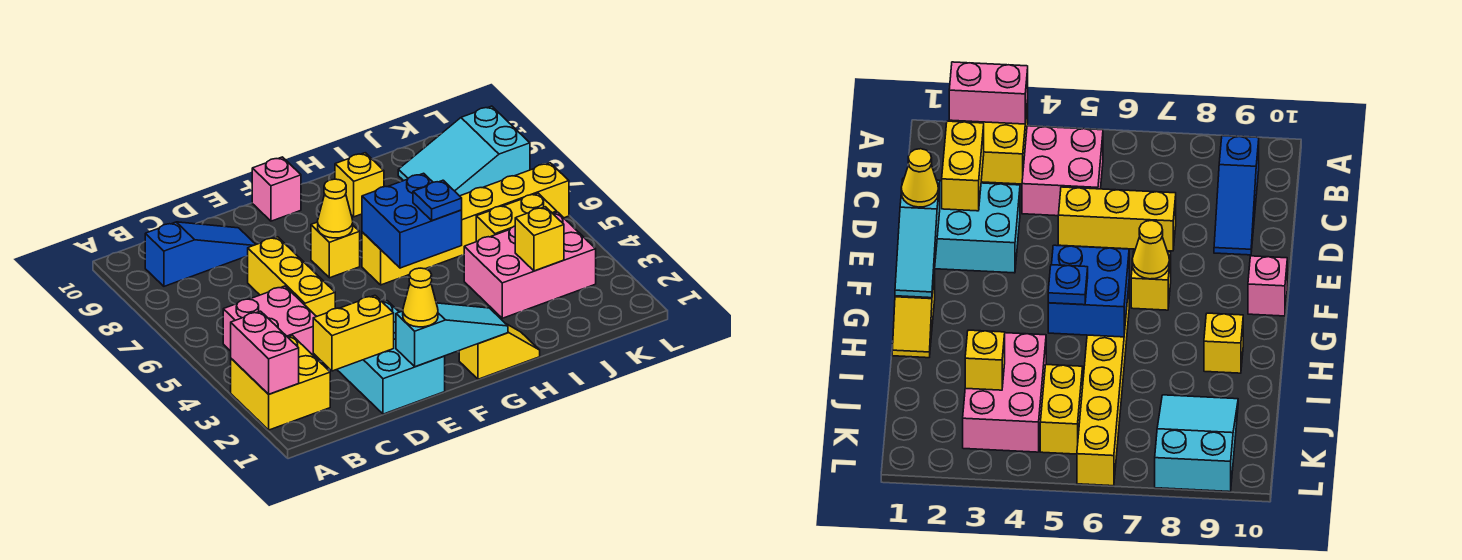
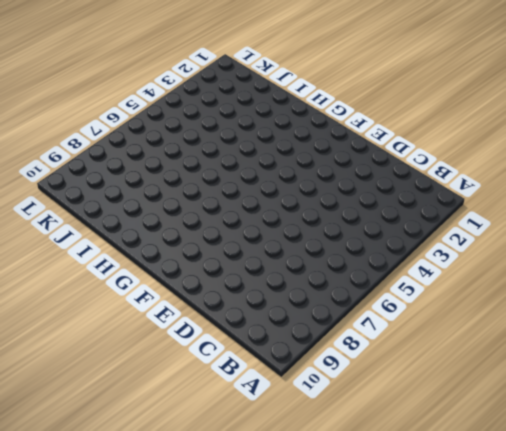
none -> yellow 2x2 brick [231,335,330,430]
none -> pink 2x2 brick [223,286,320,360]
none -> blue 1x3 slope [145,222,256,286]

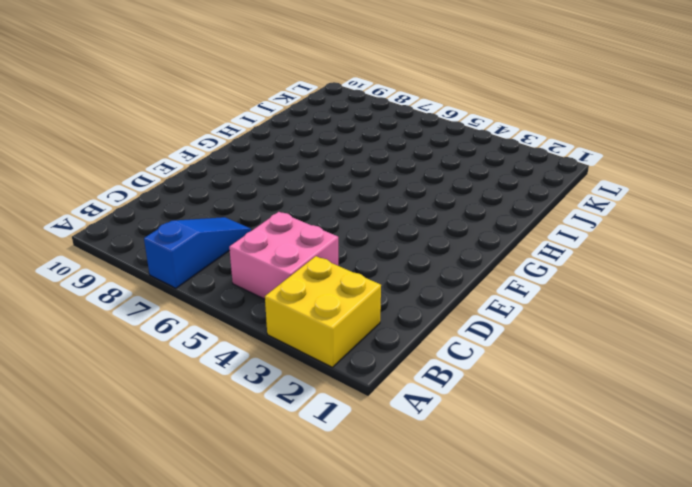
blue 1x3 slope [144,217,251,288] -> blue 1x3 slope moved to [145,222,256,286]
none -> cyan 2x3 brick [337,301,445,414]
none -> yellow 1x3 brick [248,237,335,316]
none -> yellow 1x1 brick [311,222,360,278]

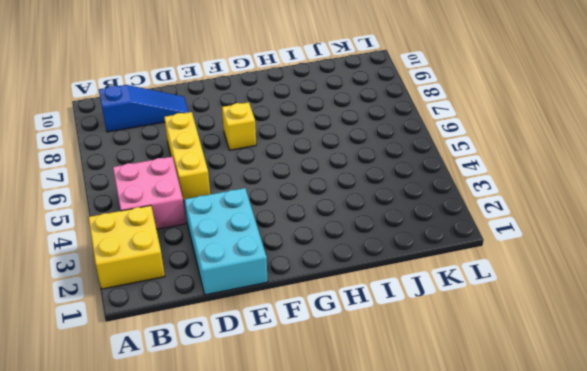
none -> pink 1x1 brick [252,157,301,221]
none -> yellow 1x2 slope [459,324,540,379]
none -> yellow 1x6 brick [362,163,569,285]

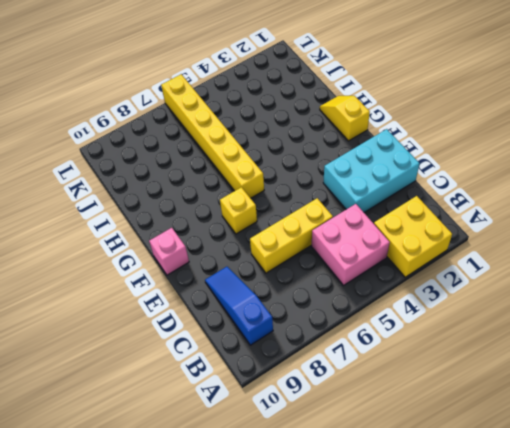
none -> yellow 1x1 brick [335,153,384,217]
none -> pink 2x3 brick [464,212,596,318]
none -> yellow 1x2 brick [476,193,557,242]

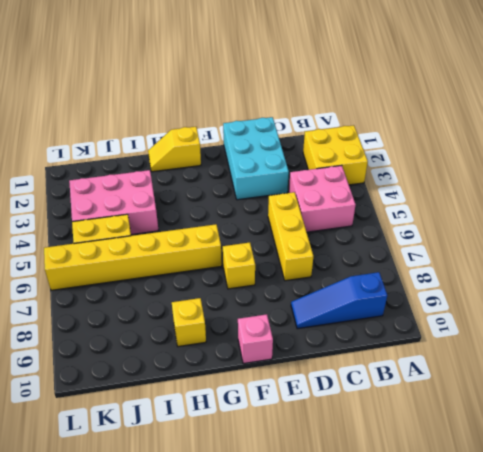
none -> cyan 2x3 slope [398,106,530,196]
none -> pink 1x2 brick [231,311,299,394]
none -> yellow 1x2 brick [313,295,394,371]

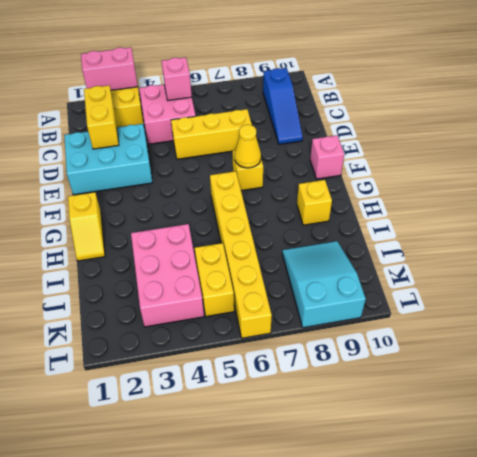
pink 1x1 brick [162,57,192,101] -> none
none -> cyan 1x3 slope [396,303,508,367]
none -> blue 2x2 brick [362,173,462,268]
none -> yellow 1x1 brick [515,207,564,271]

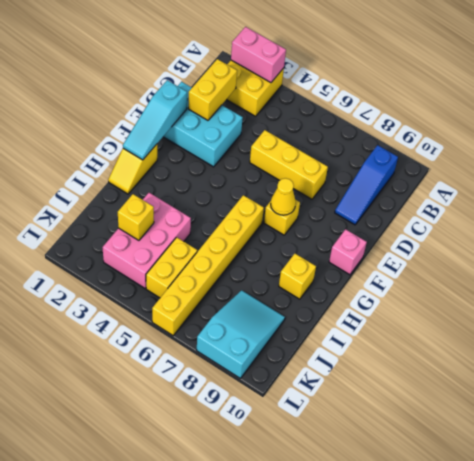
none -> pink 2x2 brick [223,286,320,360]
none -> blue 2x2 brick [362,173,462,268]
none -> yellow 1x1 cone [403,268,438,327]

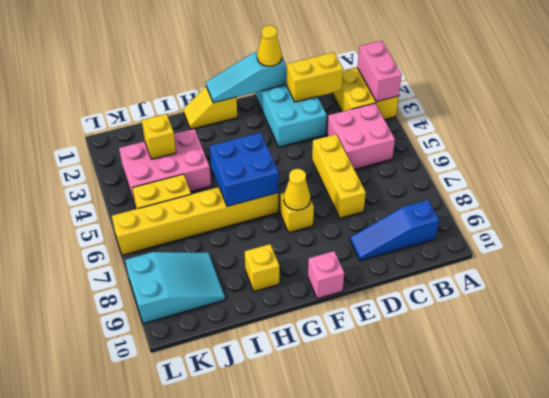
none -> blue 1x1 plate [413,180,462,220]

